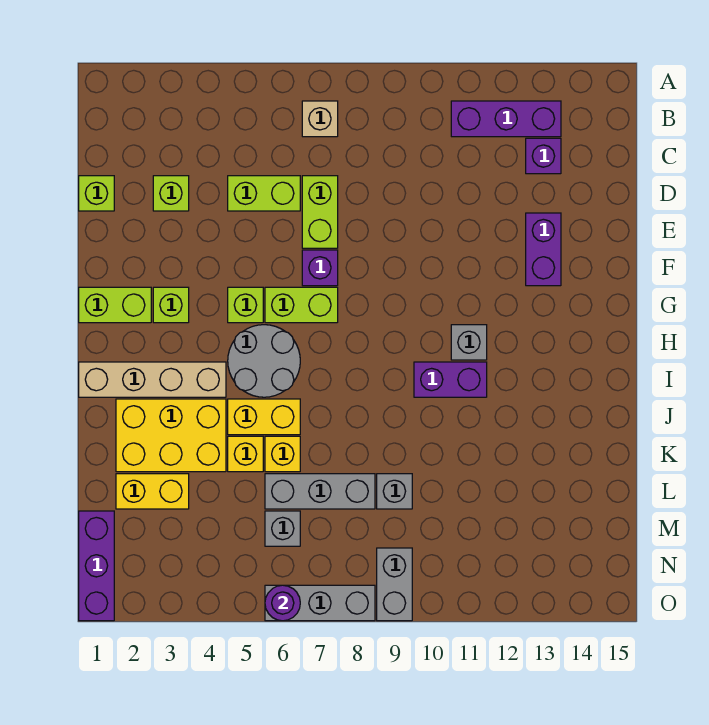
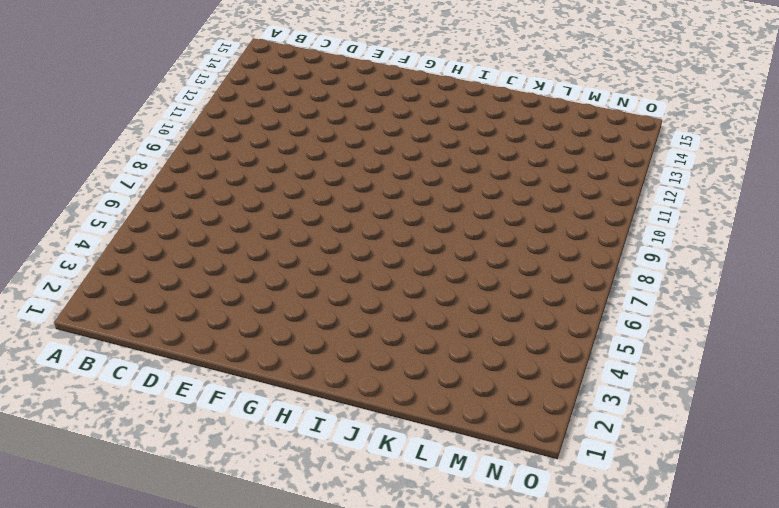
none -> tan 1x1 brick [302,101,338,137]
none -> purple 1x3 brick [451,101,561,137]
none -> purple 1x1 brick [526,138,561,174]

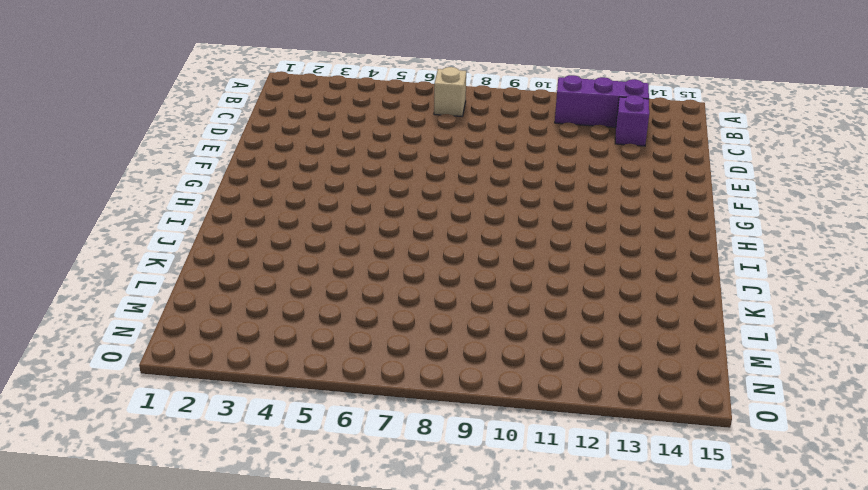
none -> lime 1x1 brick [79,176,114,211]
none -> lime 1x1 brick [153,176,189,211]
none -> lime 1x2 brick [228,176,300,211]

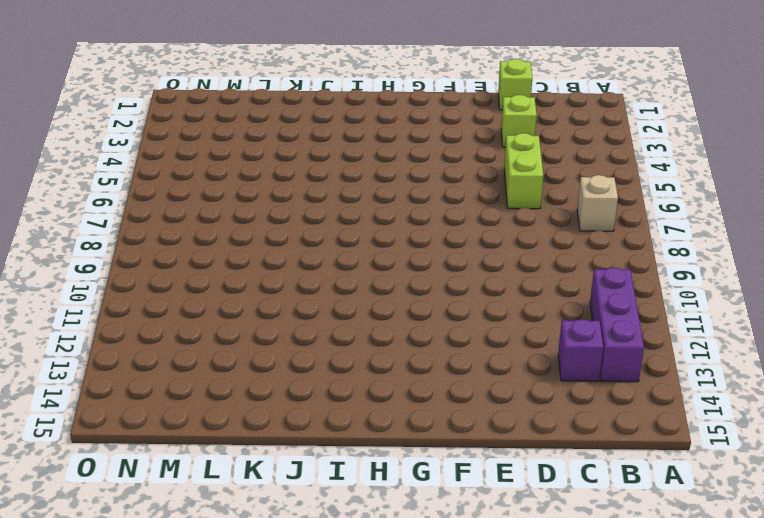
none -> lime 1x2 brick [302,176,338,248]
none -> purple 1x2 brick [526,213,561,286]
none -> purple 1x1 brick [302,250,338,286]

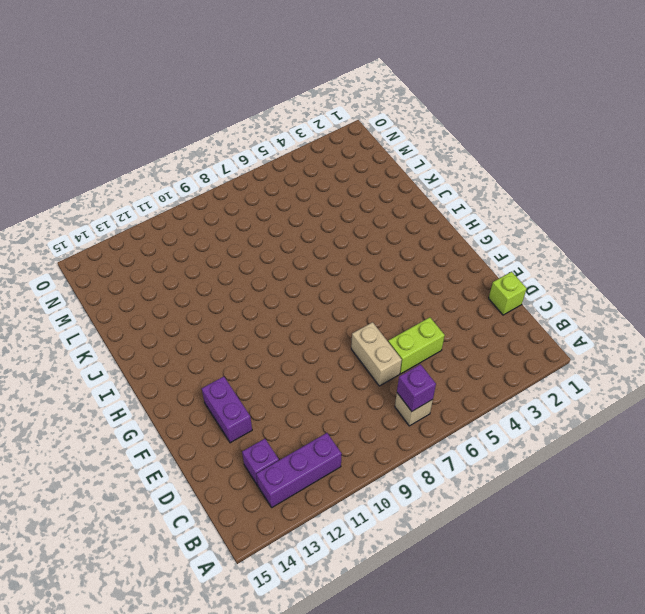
purple 1x1 brick [397,364,436,411] -> purple 1x1 brick moved to [302,250,338,286]
tan 1x2 brick [351,322,402,386] -> lime 1x2 brick [302,176,338,248]
none -> lime 1x1 brick [153,176,189,211]
none -> lime 1x2 brick [79,287,151,323]
none -> lime 1x1 brick [153,287,189,323]

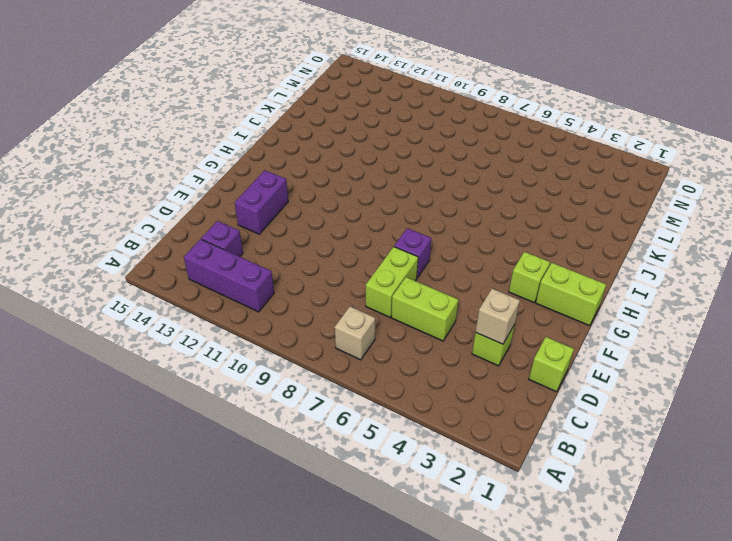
tan 1x1 brick [476,289,520,344] -> none
none -> lime 1x1 brick [228,287,263,323]
none -> lime 1x2 brick [265,287,338,323]
none -> grey 2x2 round brick [228,325,300,397]

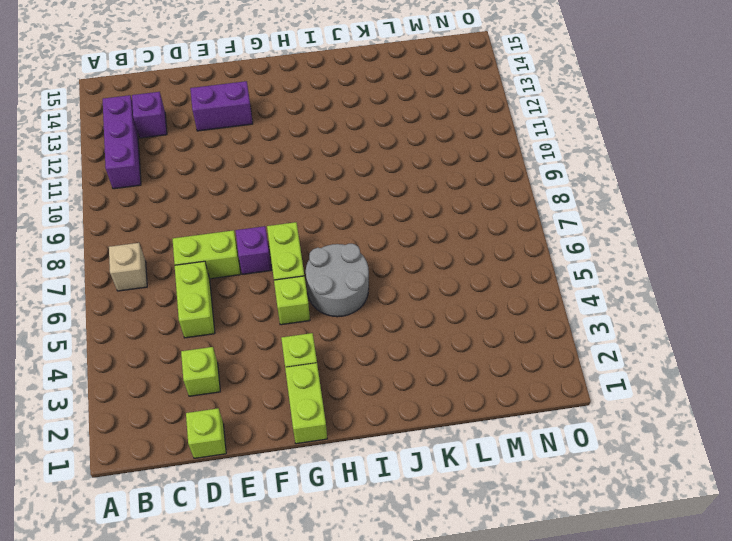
none -> grey 1x1 brick [451,325,487,360]
none -> tan 1x4 brick [79,362,226,397]
none -> purple 1x2 brick [414,362,487,397]

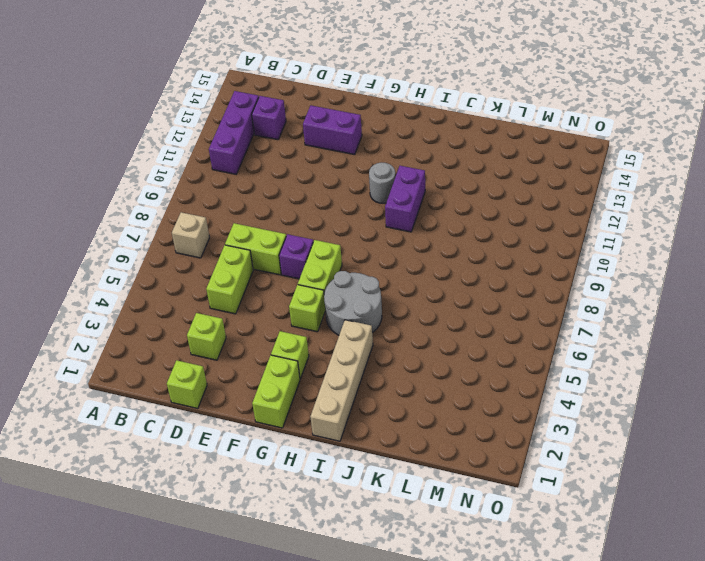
grey 1x1 round brick [369,163,395,203] -> grey 1x1 brick [451,325,487,360]
none -> yellow 2x3 brick [116,399,226,472]
none -> yellow 1x2 brick [228,399,300,435]
none -> yellow 1x1 brick [228,436,263,472]

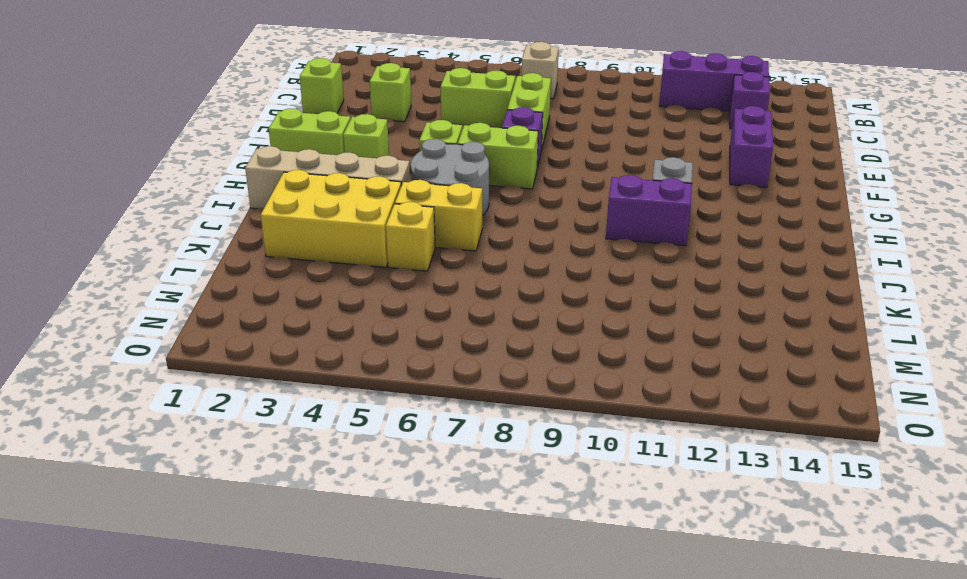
none -> yellow 1x1 brick [265,436,300,472]
none -> yellow 1x2 brick [116,474,189,509]
none -> grey 1x3 brick [265,474,375,509]

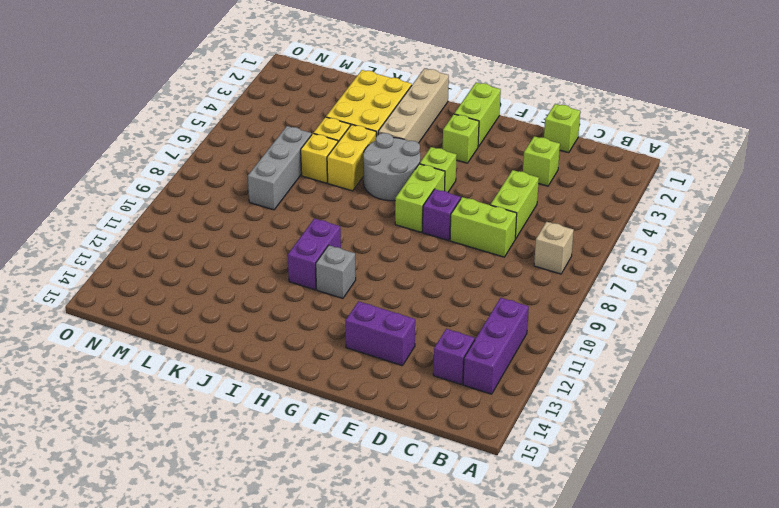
none -> yellow 1x2 brick [116,474,189,509]
none -> grey 1x1 brick [377,474,412,509]
none -> purple 1x3 brick [79,511,114,621]

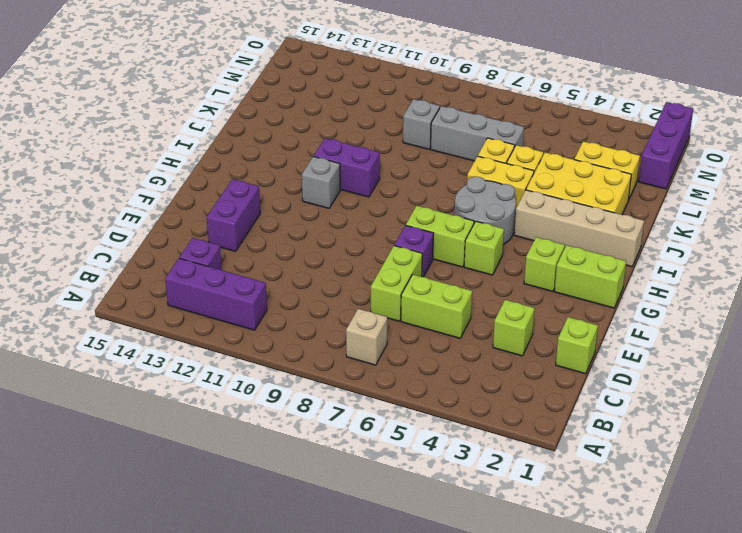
none -> grey 1x1 brick [265,511,300,546]
none -> grey 1x2 brick [377,548,412,621]
none -> grey 1x3 brick [265,585,375,621]

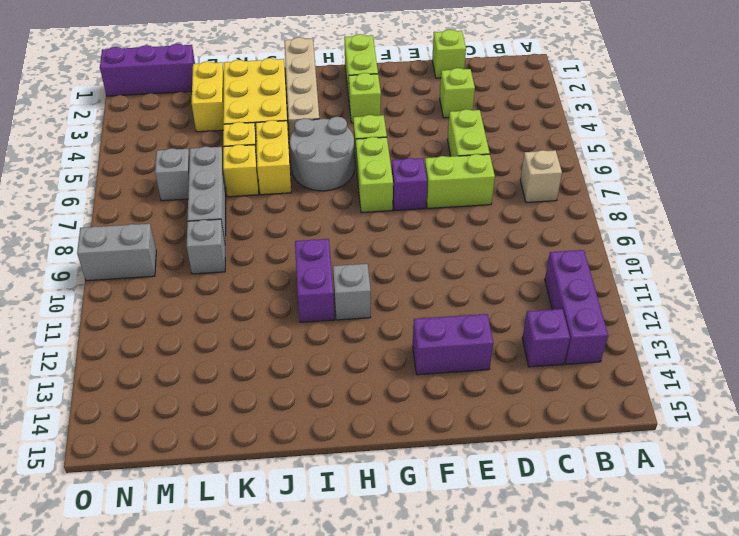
none -> grey 1x3 brick [265,585,375,621]
none -> purple 1x1 round brick [265,585,300,621]

